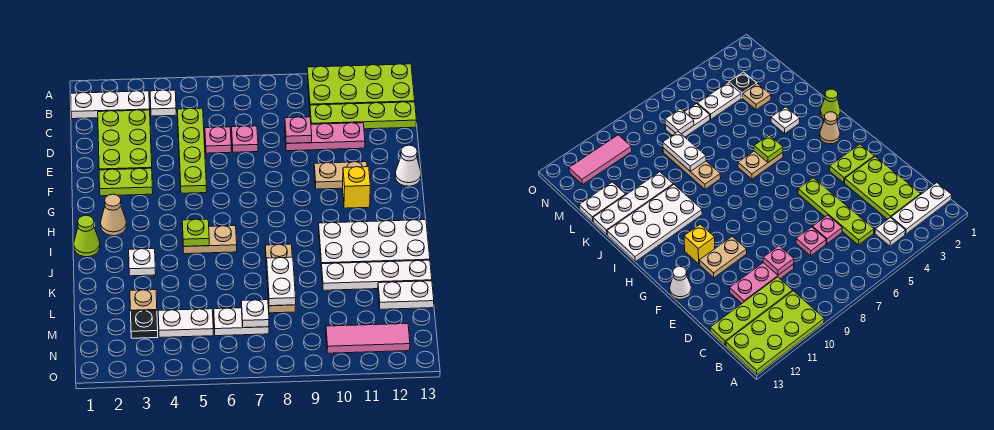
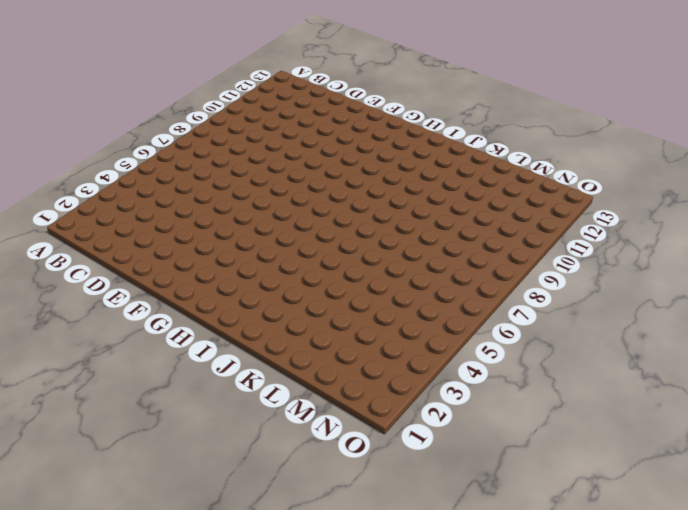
none -> lime 2x4 plate [307,64,415,105]
none -> white 1x3 plate [71,91,150,119]
none -> white 1x1 plate [150,90,176,116]
none -> lime 2x3 plate [98,110,152,170]

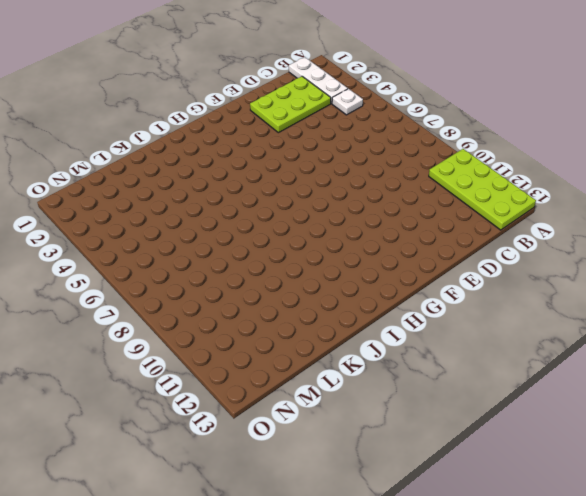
none -> lime 1x4 plate [177,108,207,193]
none -> lime 1x4 plate [310,102,417,129]
none -> pink 1x1 plate [205,127,231,153]
none -> pink 1x1 plate [232,126,258,152]

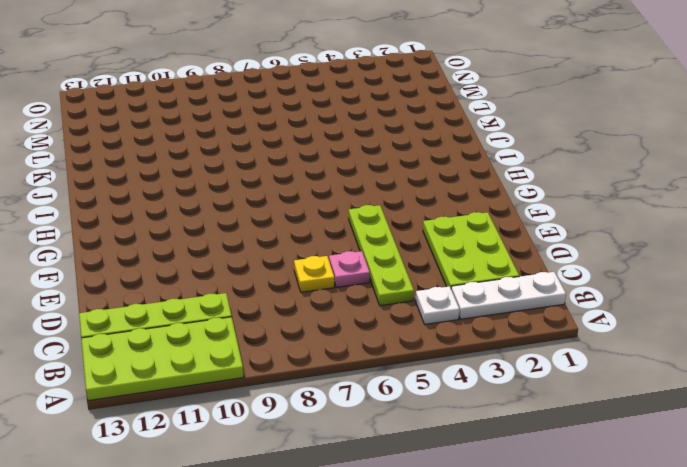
yellow 1x1 plate [294,256,334,292] -> pink 1x1 plate [232,126,258,152]
none -> pink 1x3 plate [285,123,365,151]
none -> lime 1x2 plate [99,168,153,196]
none -> tan 1x2 plate [314,162,367,189]
none -> white 1x1 cone [395,145,421,186]

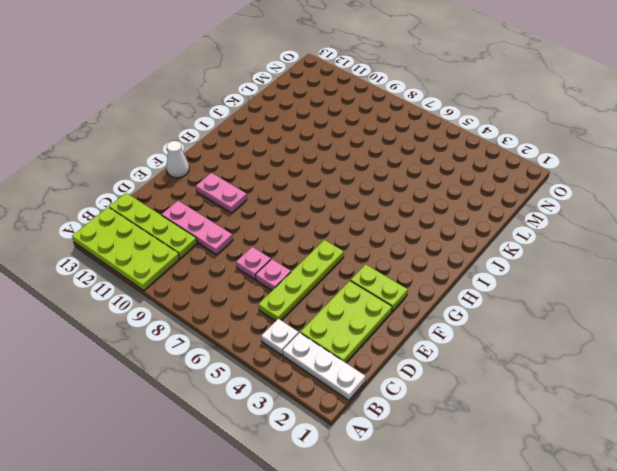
pink 1x2 plate [196,173,247,213] -> tan 1x2 plate [314,162,367,189]
none -> yellow 1x1 brick [343,167,370,208]
none -> tan 1x1 cone [101,194,127,236]
none -> lime 1x1 cone [74,215,100,257]
none -> tan 1x2 plate [183,226,237,254]

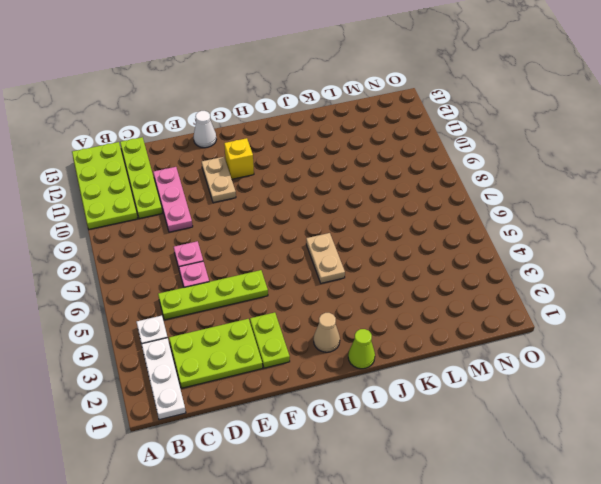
none -> white 2x4 plate [319,220,430,268]
none -> white 1x1 plate [129,249,156,276]
none -> tan 1x3 plate [265,244,295,313]
none -> white 1x4 plate [321,260,432,290]

